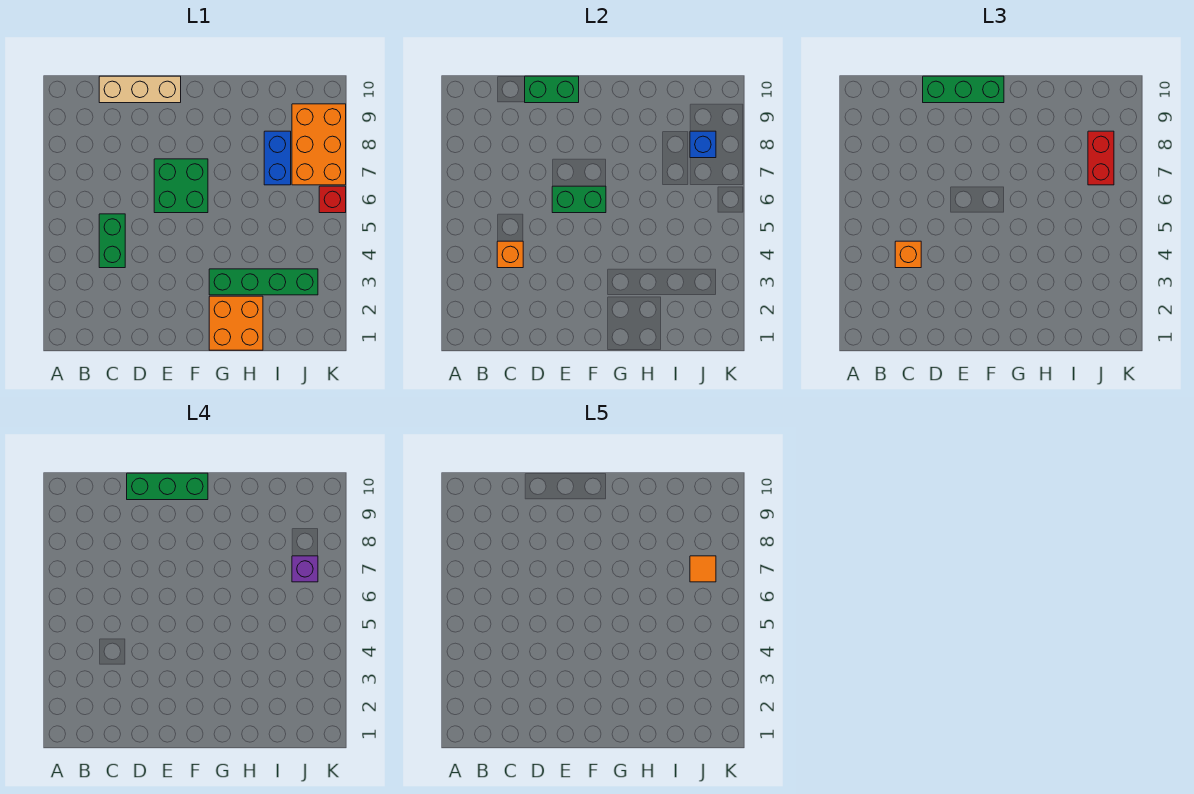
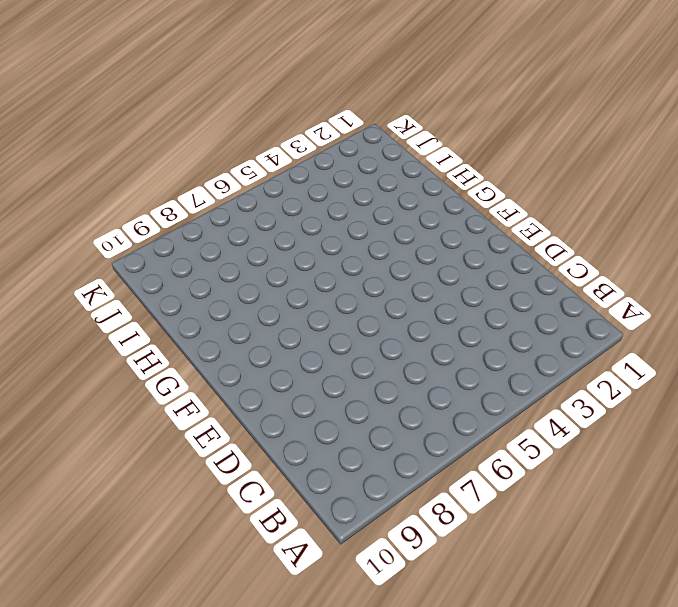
none -> green 1x2 brick [99,214,125,268]
none -> tan 1x3 brick [99,76,181,103]
none -> green 2x2 brick [154,159,208,213]

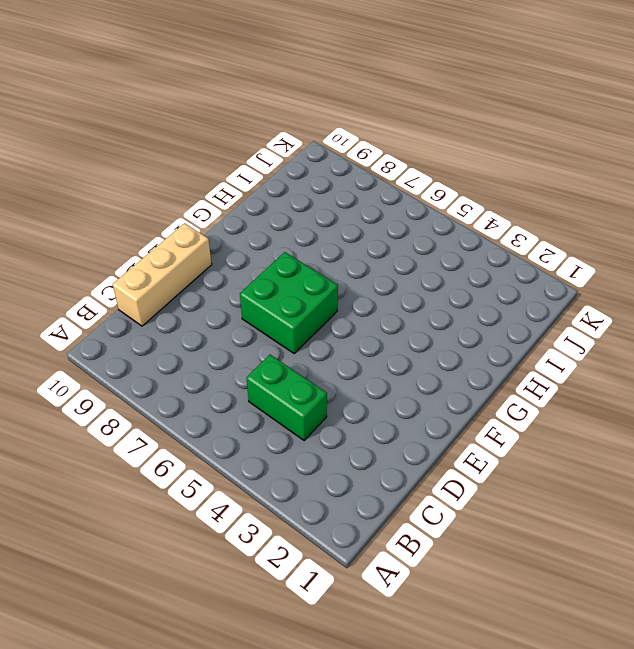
none -> orange 2x2 brick [209,296,263,350]
none -> green 1x4 brick [209,269,318,295]
none -> blue 1x2 brick [264,131,291,185]

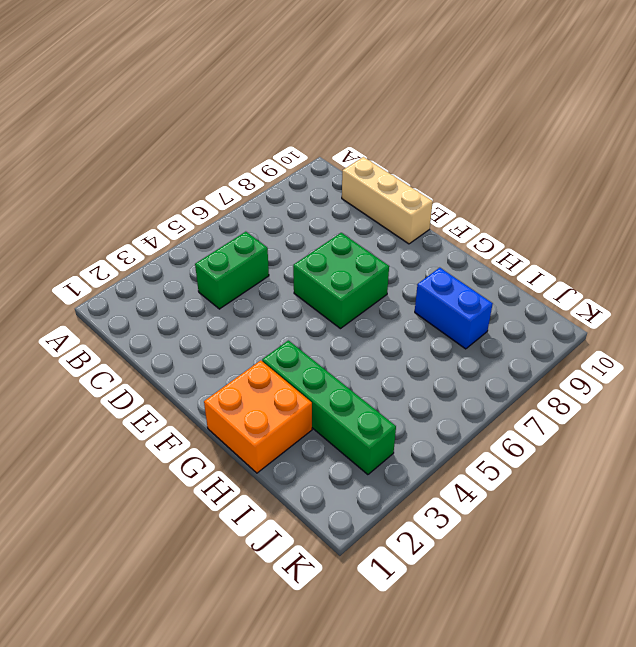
blue 1x2 brick [415,268,493,349] -> blue 1x2 brick turned to [264,131,291,185]
none -> orange 2x3 brick [292,104,346,185]
none -> red 1x1 brick [319,186,346,213]
none -> orange 1x1 brick [497,241,523,268]

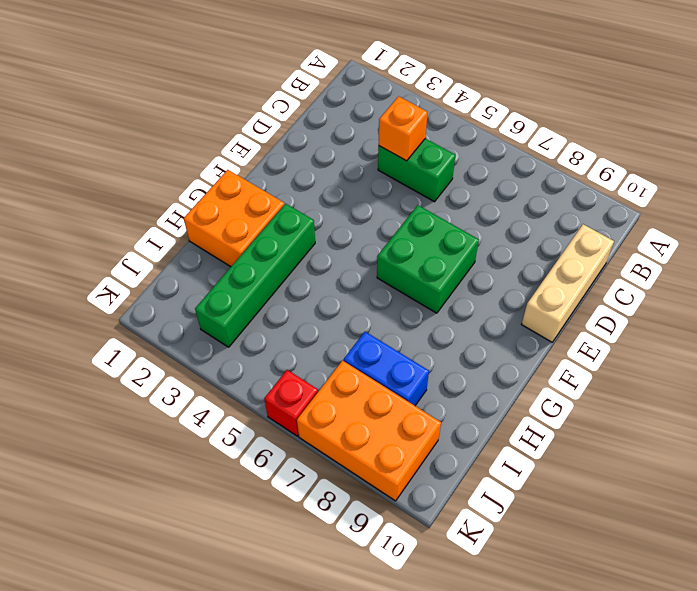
none -> green 1x2 brick [525,76,579,103]
none -> green 1x2 brick [552,186,606,213]
none -> blue 1x1 brick [690,131,716,158]

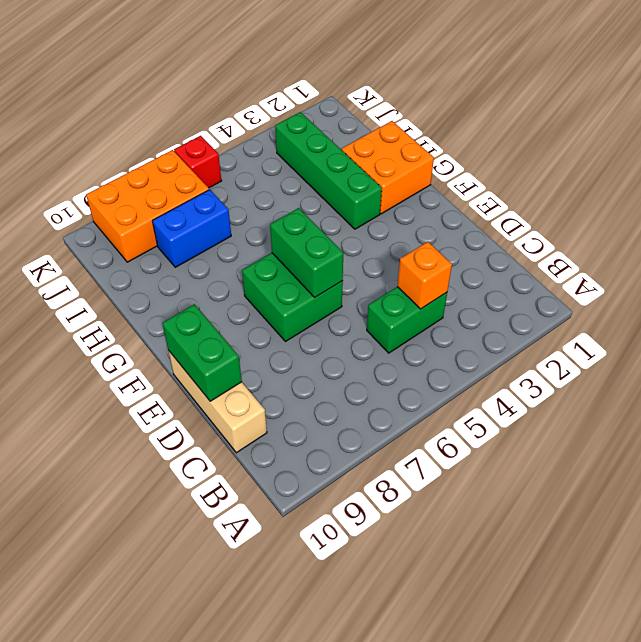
none -> blue 1x1 brick [690,131,716,158]
none -> orange 1x1 brick [895,241,921,268]
none -> green 1x3 brick [923,76,1004,103]

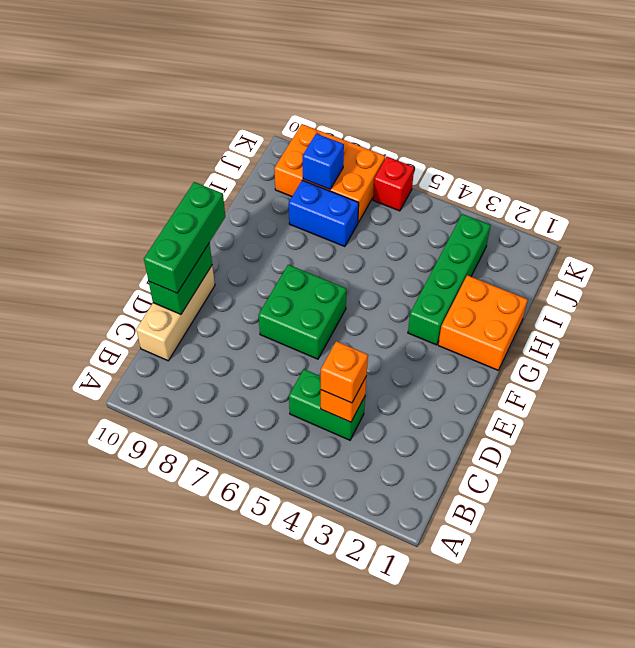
none -> green 1x2 brick [552,186,606,213]
none -> red 1x2 brick [1088,131,1114,185]
none -> green 1x3 brick [127,473,208,500]

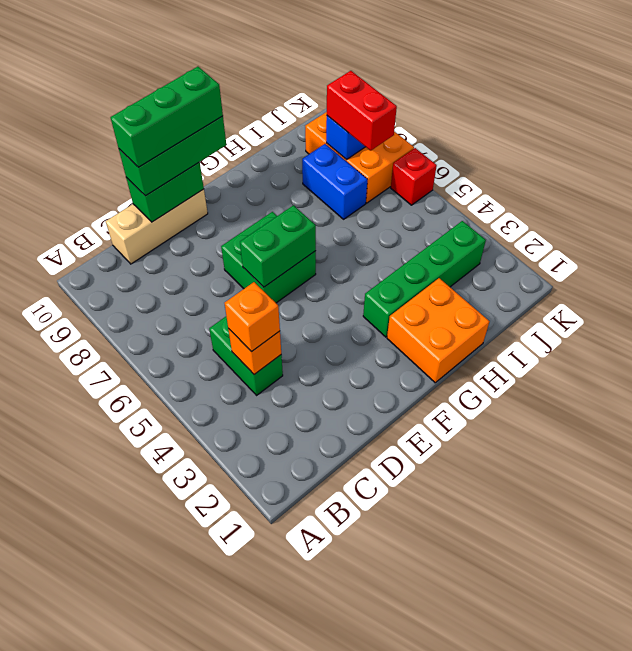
none -> purple 1x1 brick [292,556,318,582]
none -> orange 1x1 tile [690,556,716,582]

